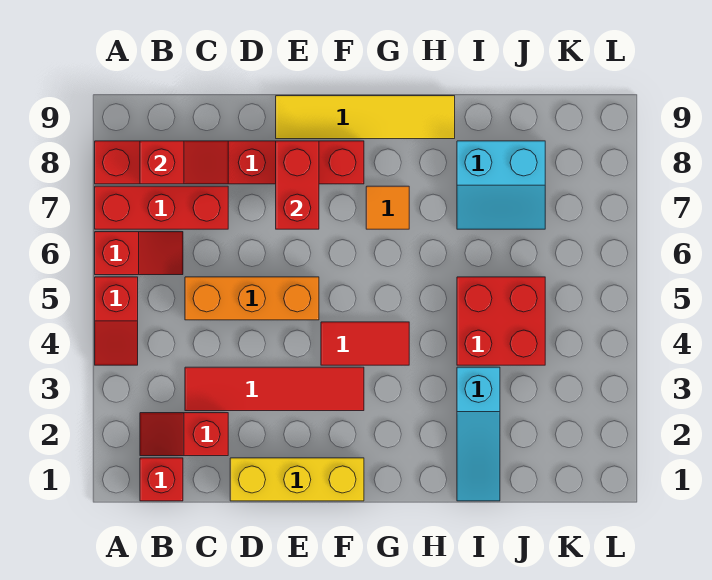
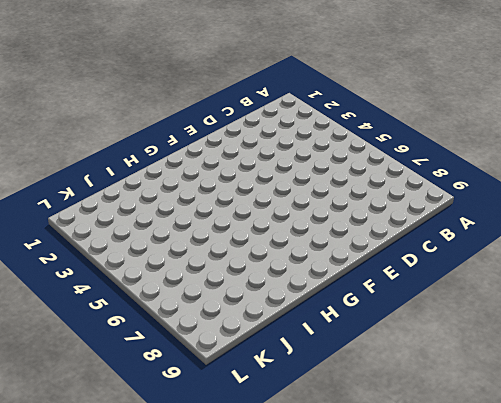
none -> red 1x2 slope [95,277,138,365]
none -> red 1x2 slope [95,232,183,275]
none -> red 1x3 brick [95,186,228,229]

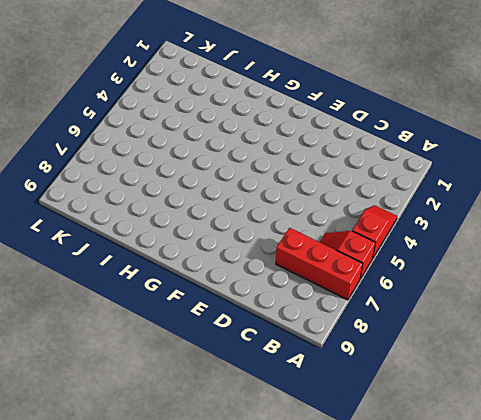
none -> red 1x6 brick [95,141,364,184]
none -> red 1x1 brick [140,458,183,501]
none -> red 1x2 slope [140,413,228,456]

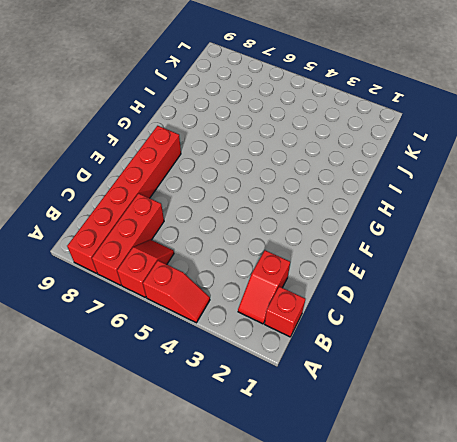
none -> red 1x4 tile [185,367,364,411]
none -> orange 1x3 brick [185,277,319,320]
none -> yellow 1x3 brick [230,458,364,501]

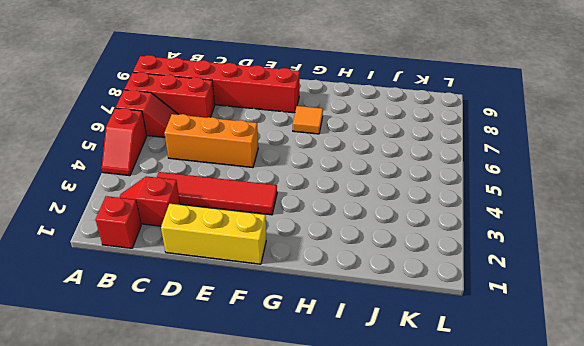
none -> yellow 1x4 tile [276,96,455,139]
none -> red 1x2 tile [321,322,409,365]
none -> cyan 1x3 slope [457,367,500,501]

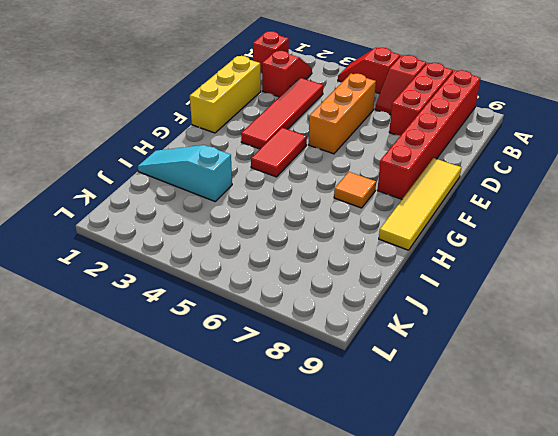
none -> red 2x2 brick [457,277,545,365]
none -> cyan 2x2 slope [457,141,545,229]
none -> red 1x2 slope [140,141,228,184]

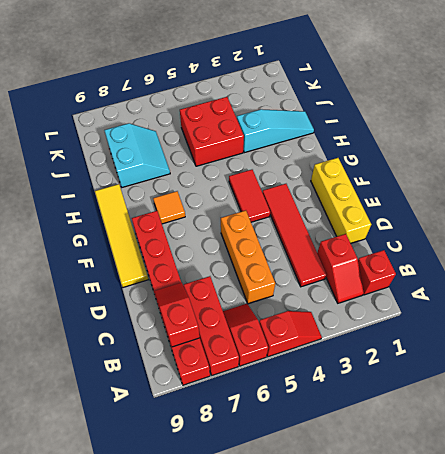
none -> red 1x2 brick [276,141,319,229]

